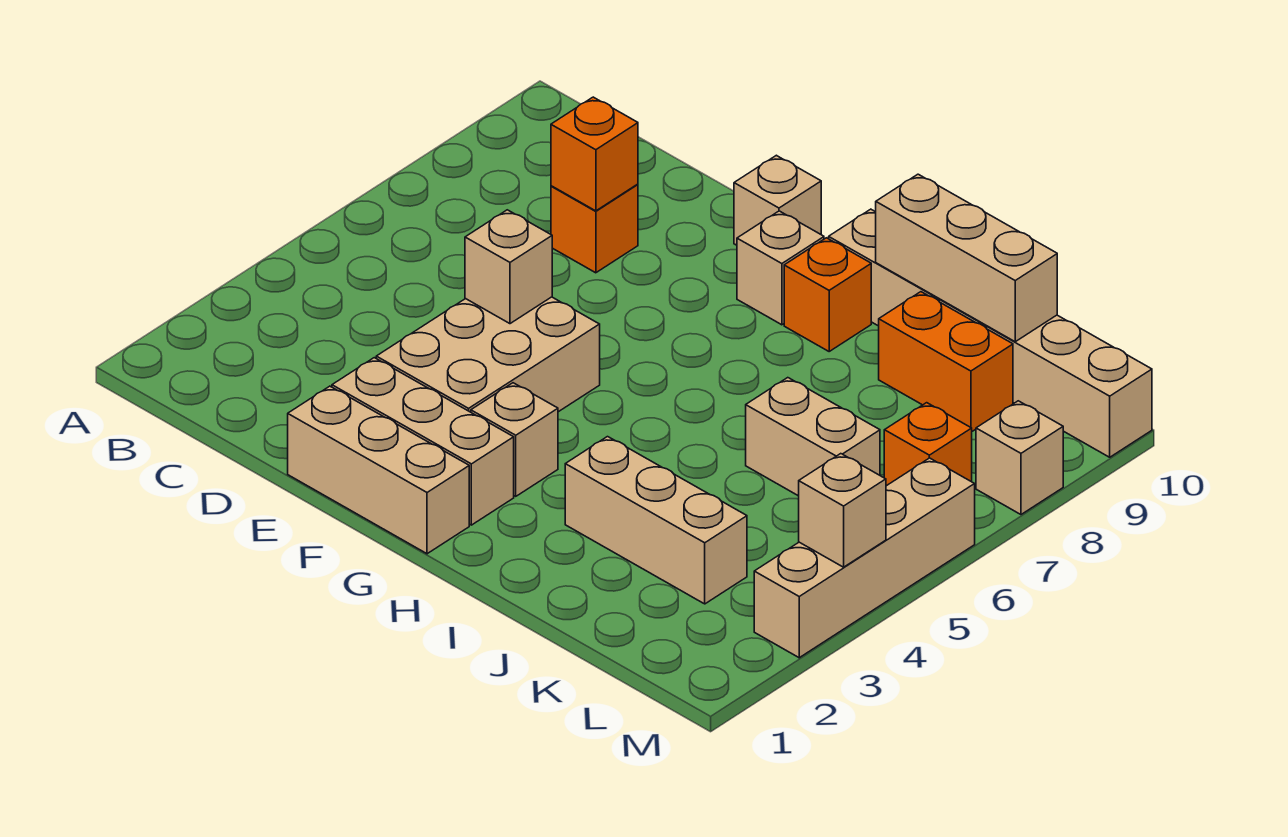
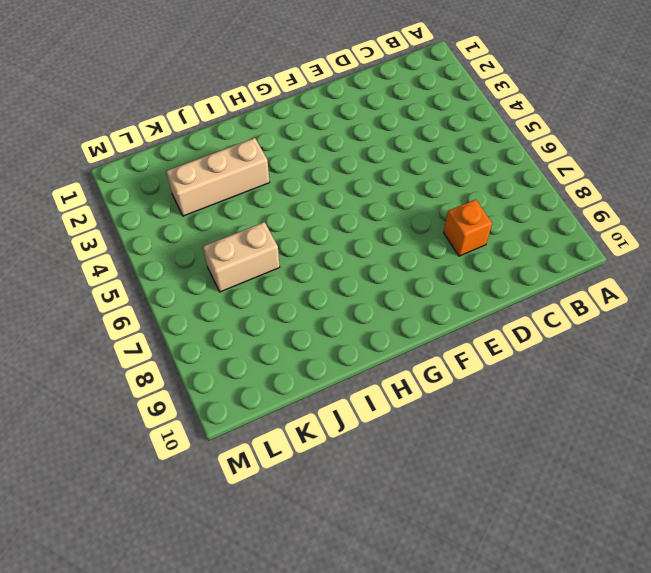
none -> tan 1x3 brick [288,386,469,554]
none -> tan 1x3 brick [332,358,514,525]
none -> tan 2x3 brick [376,297,600,412]

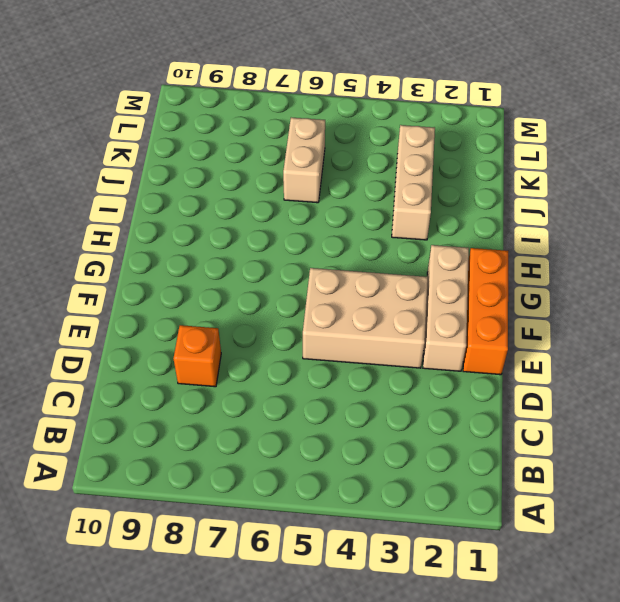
orange 1x3 brick [463,248,508,375] -> tan 1x3 brick [288,386,469,554]
none -> tan 1x1 brick [734,155,821,245]
none -> tan 1x1 brick [471,383,558,496]
none -> tan 1x1 brick [737,211,824,325]

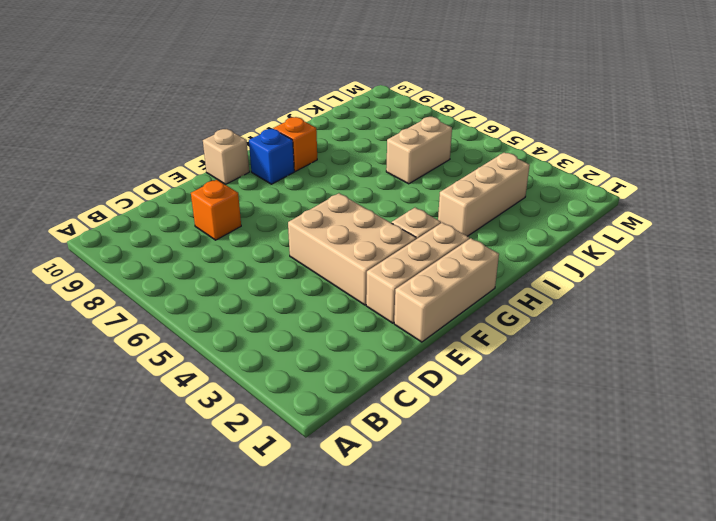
blue 1x1 brick [249,129,294,184] -> tan 1x1 brick [737,211,824,325]
none -> tan 1x6 brick [829,209,1152,457]
none -> orange 1x2 brick [879,292,1013,431]
none -> orange 1x1 brick [884,403,972,486]

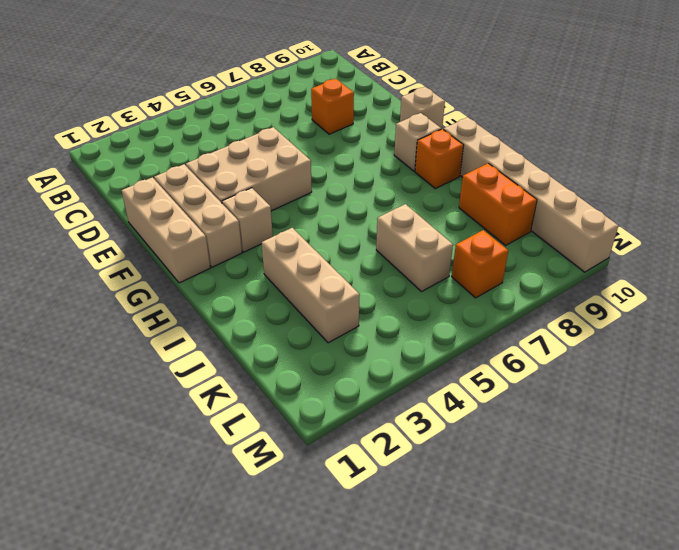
none -> tan 1x4 brick [754,458,975,658]
none -> tan 1x1 brick [976,401,1063,514]
none -> orange 1x1 brick [551,97,638,211]

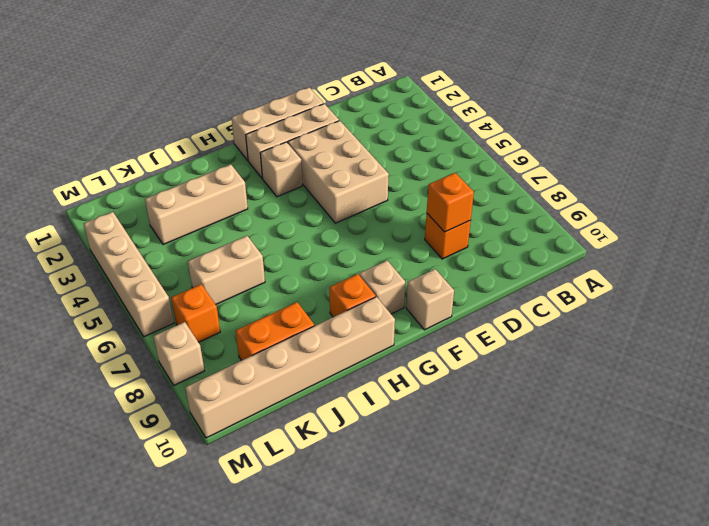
none -> tan 1x1 brick [465,210,552,324]
none -> tan 1x3 brick [876,174,1057,342]
none -> tan 1x1 brick [799,454,886,567]

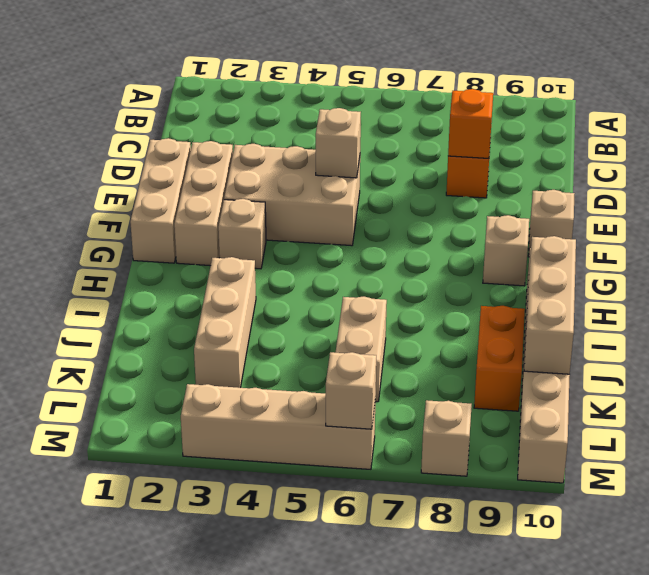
tan 1x1 brick [326,352,376,429] -> tan 1x1 brick moved to [799,454,886,567]
none -> orange 1x1 brick [784,238,871,351]
none -> orange 1x1 brick [884,403,972,486]

